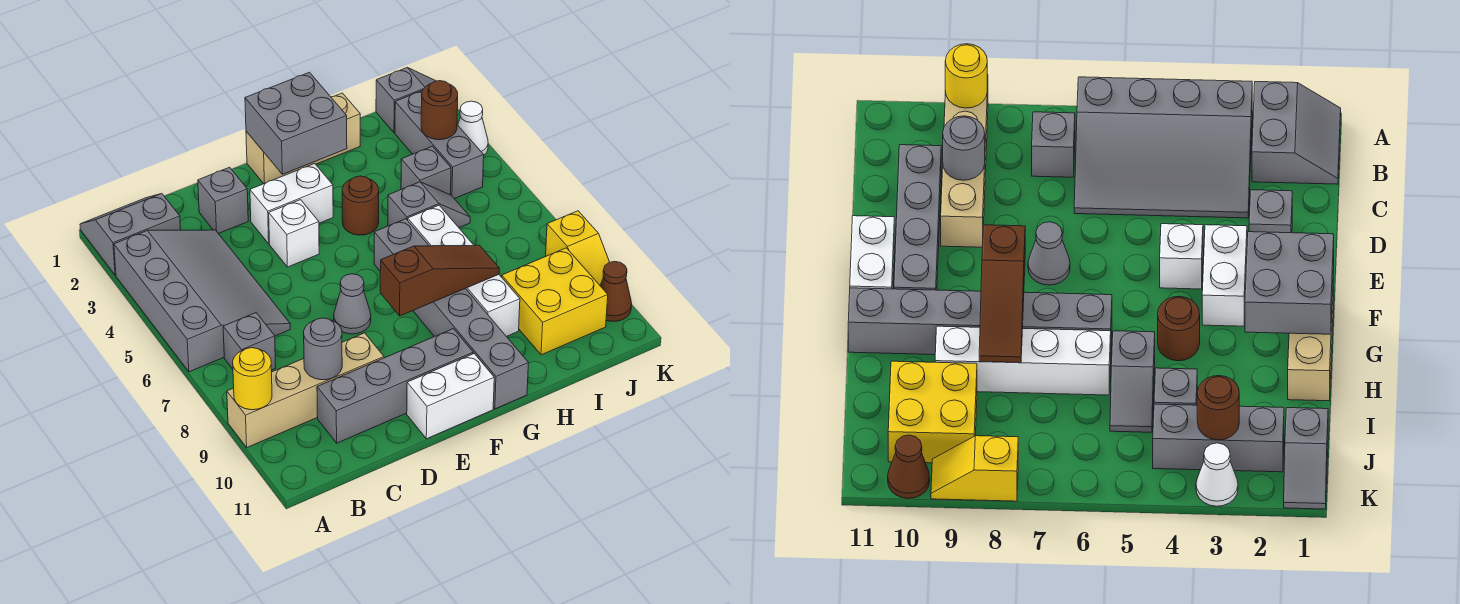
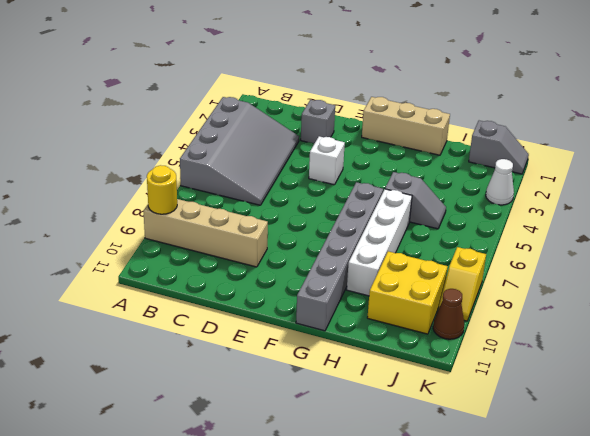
none -> grey 2x2 slope [80,194,181,275]
none -> grey 1x1 brick [223,313,276,370]
none -> grey 1x4 brick [317,329,473,443]

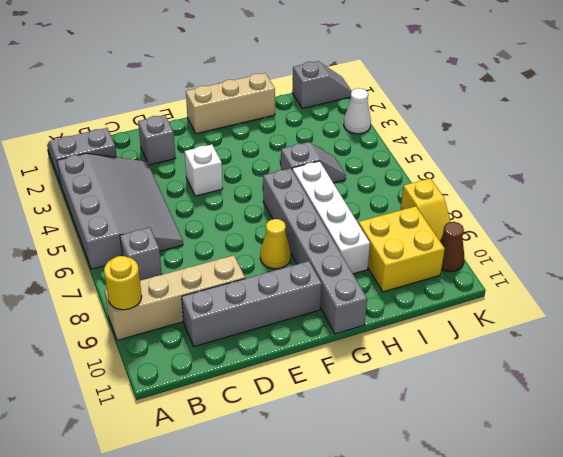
yellow 1x1 cone [260,219,291,269] -> none
none -> white 1x2 brick [250,163,333,244]
none -> grey 1x1 cone [334,274,371,334]
none -> white 1x2 brick [407,354,494,439]

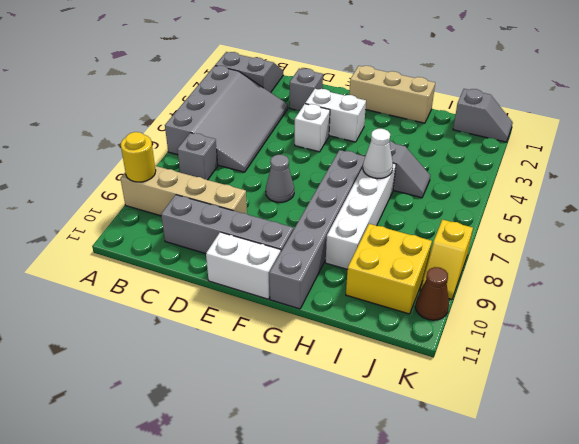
white 1x1 cone [363,129,393,178] -> white 1x1 cone moved to [458,101,488,155]
none -> brown 1x1 round brick [342,176,379,235]
none -> grey 1x1 brick [401,146,451,195]
none -> grey 1x3 brick [395,91,484,199]

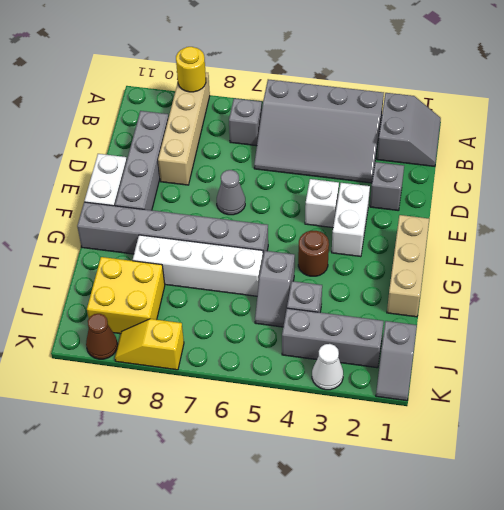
none -> grey 1x1 round brick [304,318,342,380]
none -> grey 2x2 brick [245,72,347,174]
none -> brown 1x3 slope [380,245,499,316]

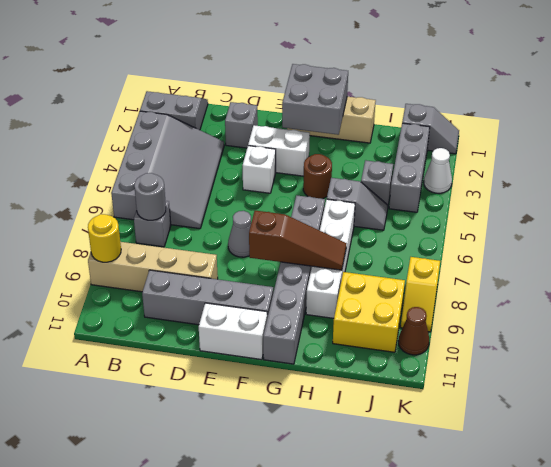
grey 1x1 round brick [134,173,166,220] -> grey 1x1 round brick moved to [304,318,342,380]
none -> brown 1x1 round brick [421,81,458,140]

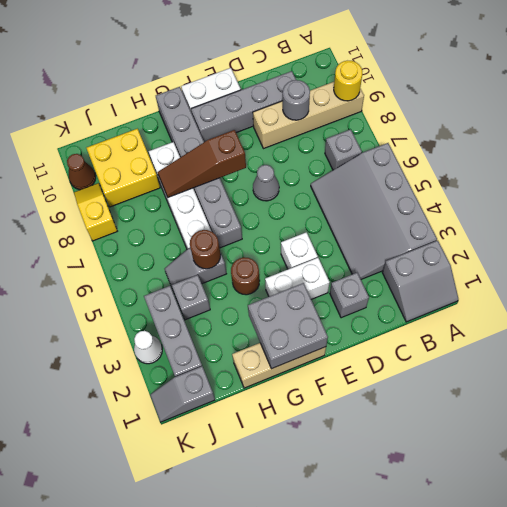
brown 1x1 round brick [190,230,221,269] -> brown 1x1 round brick moved to [421,81,458,140]

